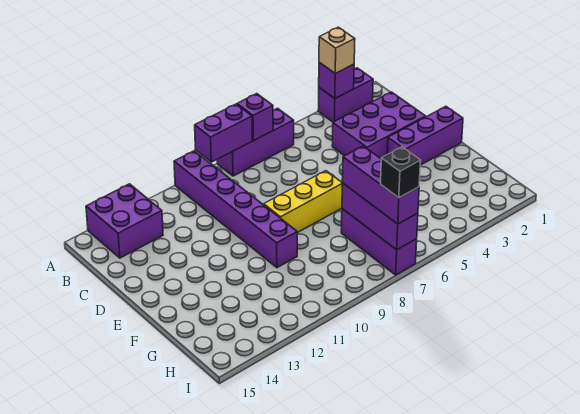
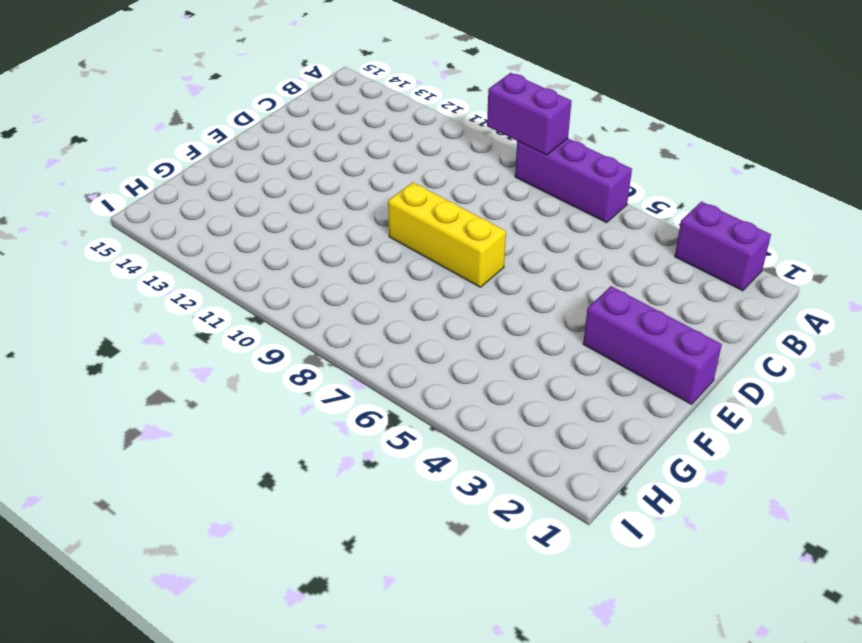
none -> purple 1x6 brick [174,151,297,268]
none -> purple 2x2 brick [86,184,163,258]
none -> purple 2x3 brick [332,92,426,158]

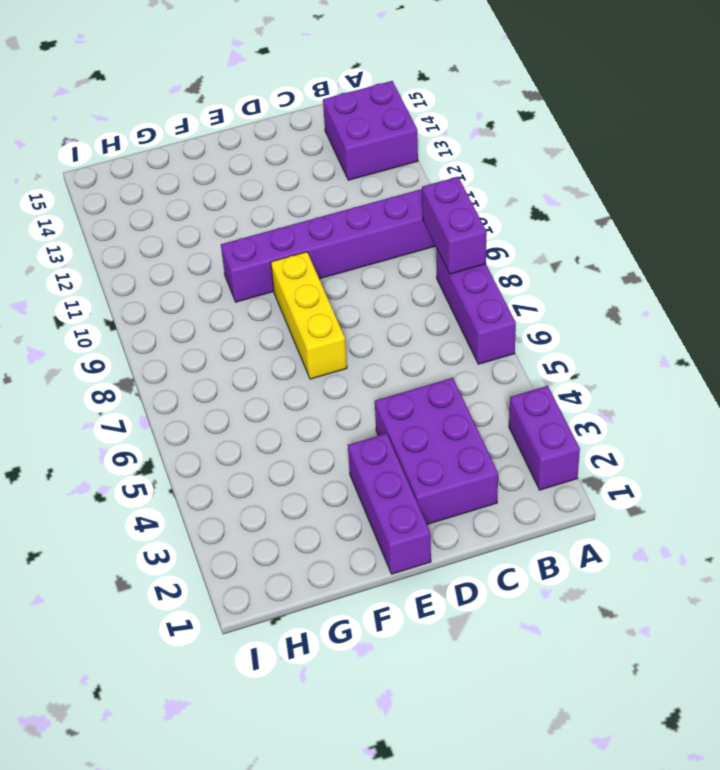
none -> purple 1x3 brick [341,209,417,275]
none -> purple 1x1 brick [319,62,354,98]
none -> purple 1x1 brick [237,94,273,140]

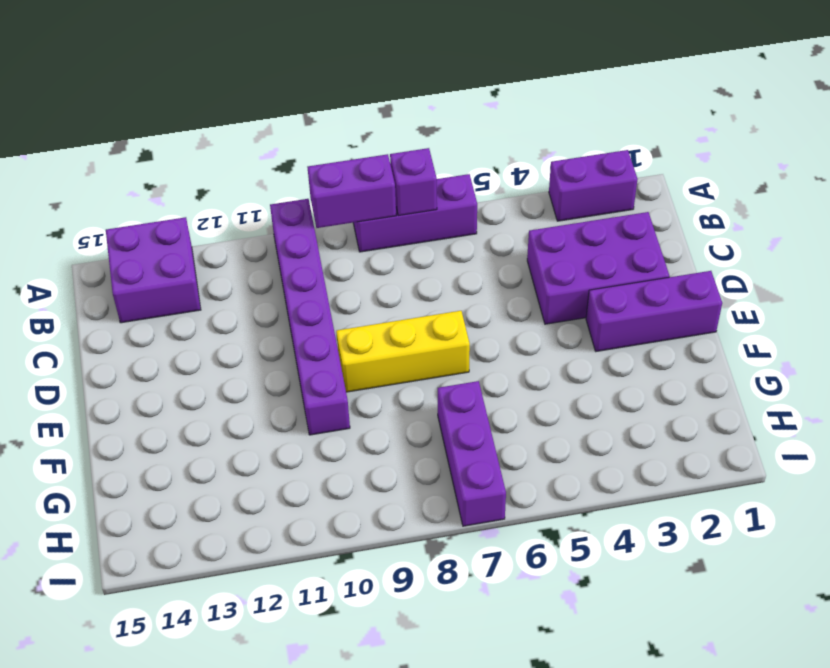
none -> purple 1x1 brick [319,62,354,98]
none -> purple 1x3 brick [342,183,418,250]
none -> tan 1x1 brick [319,27,355,73]

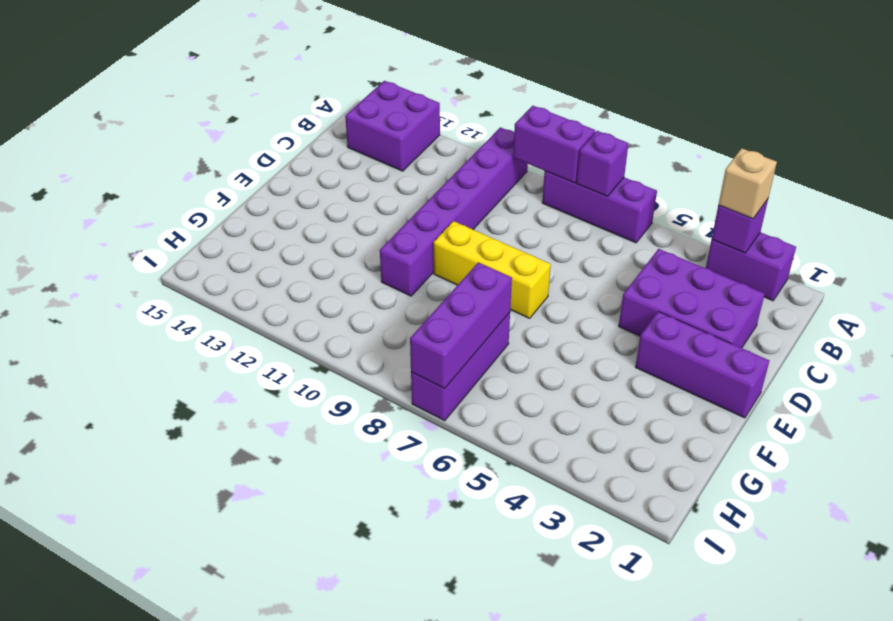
none -> purple 1x3 brick [342,146,419,224]
none -> black 1x1 brick [381,147,421,198]

